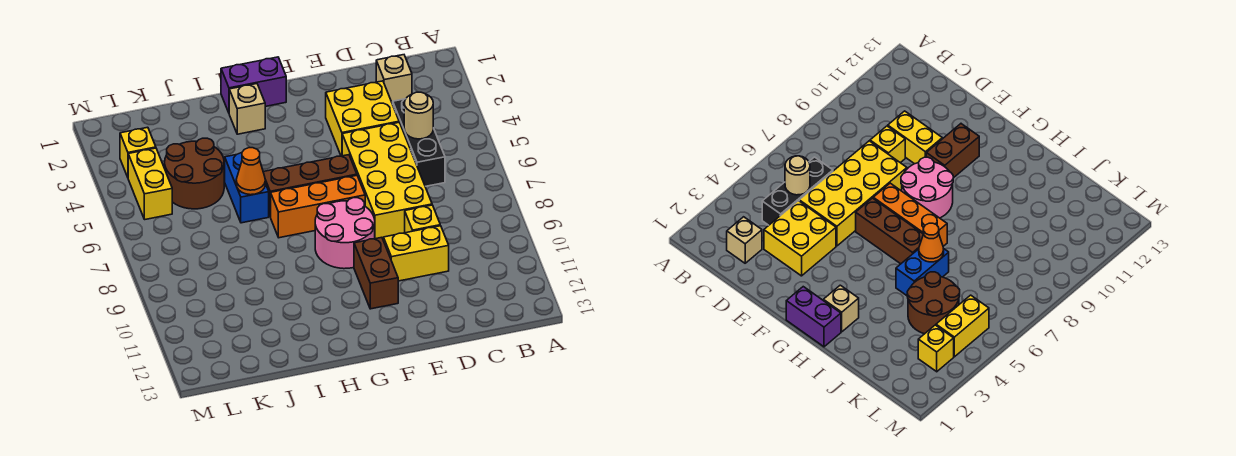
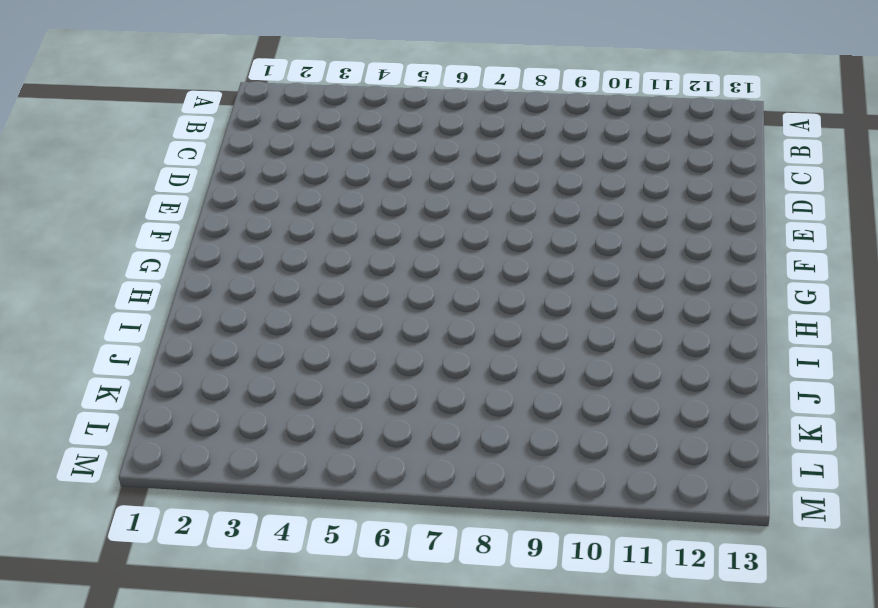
none -> tan 1x1 brick [376,55,412,104]
none -> black 1x3 brick [393,99,445,186]
none -> yellow 2x2 brick [326,81,399,156]

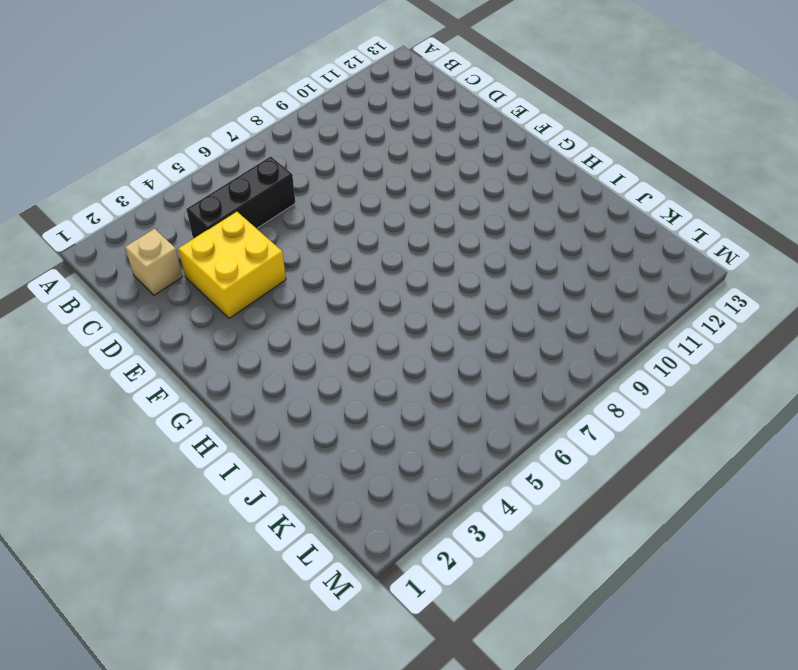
none -> yellow 2x4 brick [342,122,432,239]
none -> yellow 1x1 brick [405,205,440,233]
none -> yellow 1x2 brick [383,226,449,281]

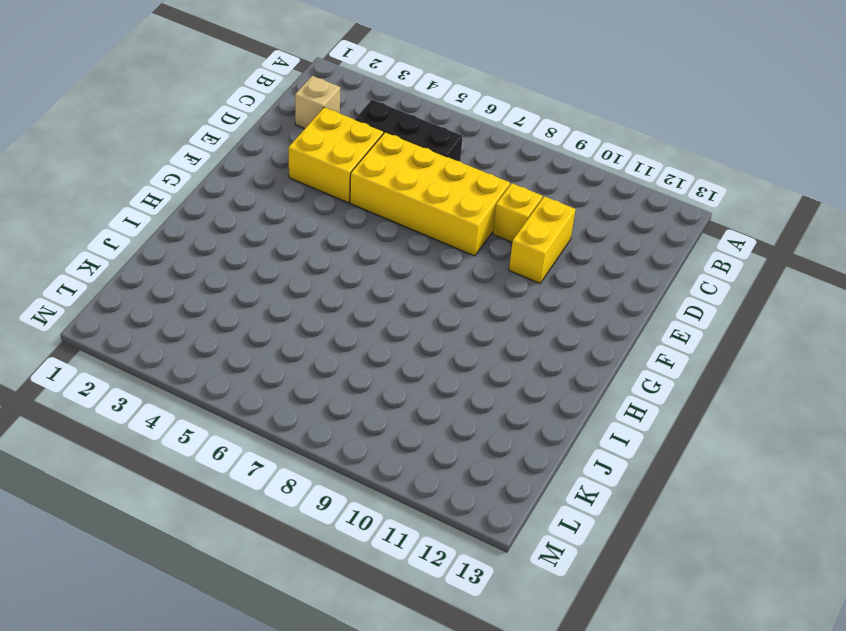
none -> brown 1x3 brick [263,155,357,217]
none -> orange 1x3 brick [271,175,365,238]
none -> pink 2x2 round brick [315,198,375,269]

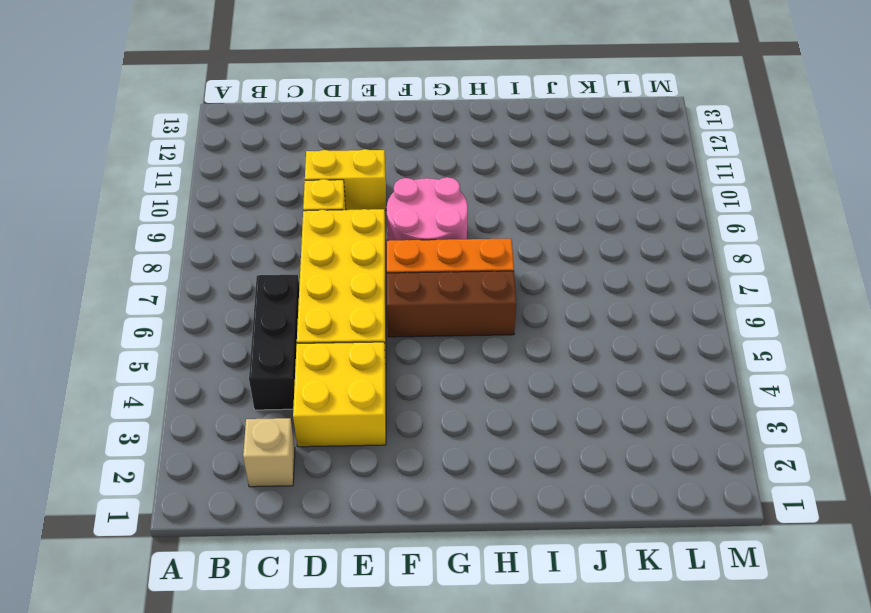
none -> brown 1x2 brick [354,237,398,309]
none -> purple 1x2 brick [221,57,286,113]
none -> tan 1x1 brick [229,84,265,134]

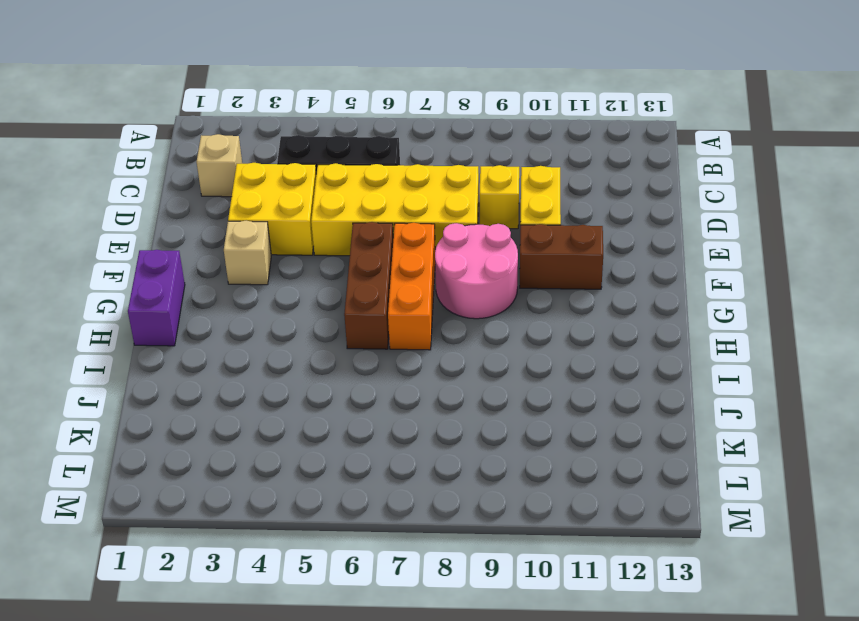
tan 1x1 brick [224,221,271,285] -> tan 1x1 brick moved to [229,84,265,134]
none -> blue 1x2 brick [225,153,269,223]
none -> brown 2x2 round brick [165,138,224,209]
none -> yellow 1x1 brick [120,127,156,177]

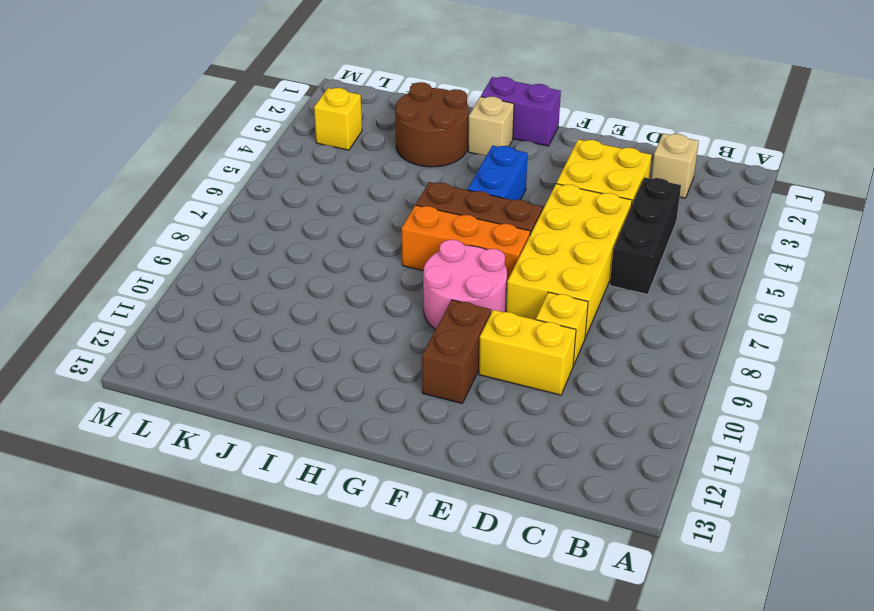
blue 1x2 brick [468,145,528,200] -> blue 1x2 brick moved to [225,153,269,223]
brown 2x2 round brick [395,82,469,167] -> brown 2x2 round brick moved to [165,138,224,209]
none -> yellow 1x2 brick [128,148,172,219]
none -> tan 1x1 round brick [404,92,433,139]
none -> orange 1x1 cone [236,148,265,195]

